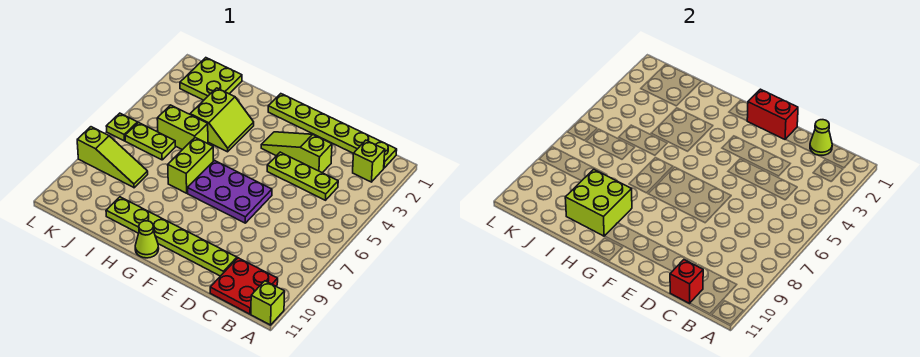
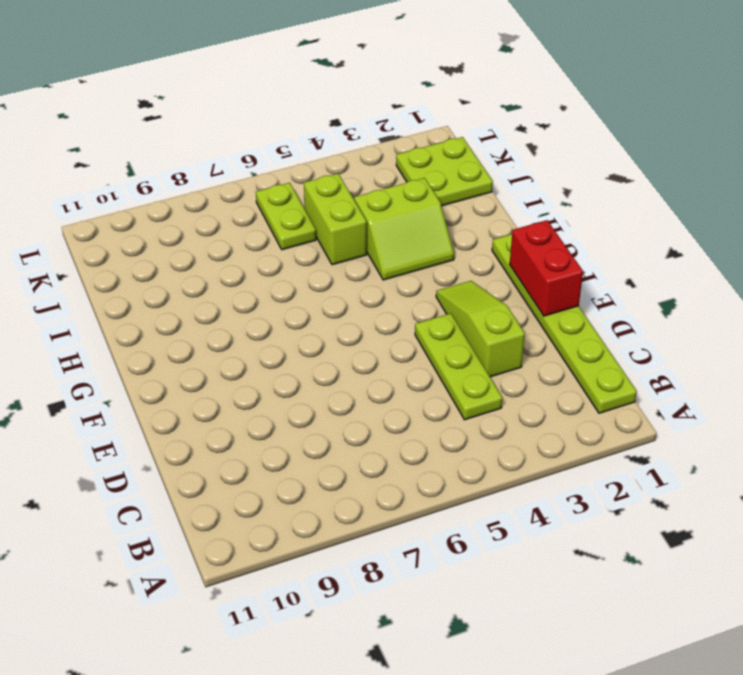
none -> lime 1x1 brick [251,281,285,325]
none -> lime 1x1 brick [353,140,385,182]
none -> red 2x2 plate [210,258,278,314]

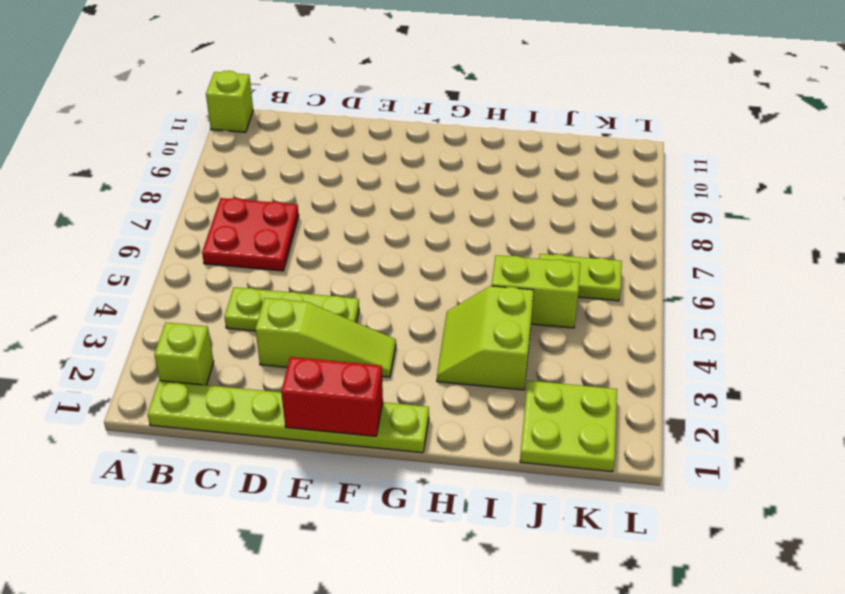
red 2x2 plate [202,198,299,271] -> red 2x2 plate moved to [210,258,278,314]
none -> lime 1x6 plate [106,197,237,276]
none -> purple 2x3 plate [188,161,272,223]
none -> lime 1x1 cone [135,221,159,258]

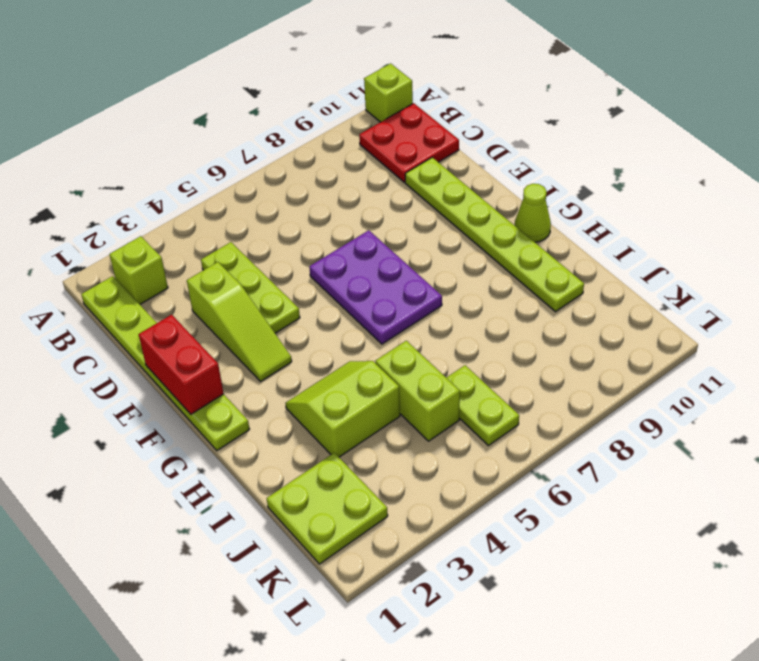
none -> lime 1x2 brick [168,138,213,193]
none -> lime 1x3 slope [77,127,148,188]
none -> lime 1x1 plate [106,113,138,141]

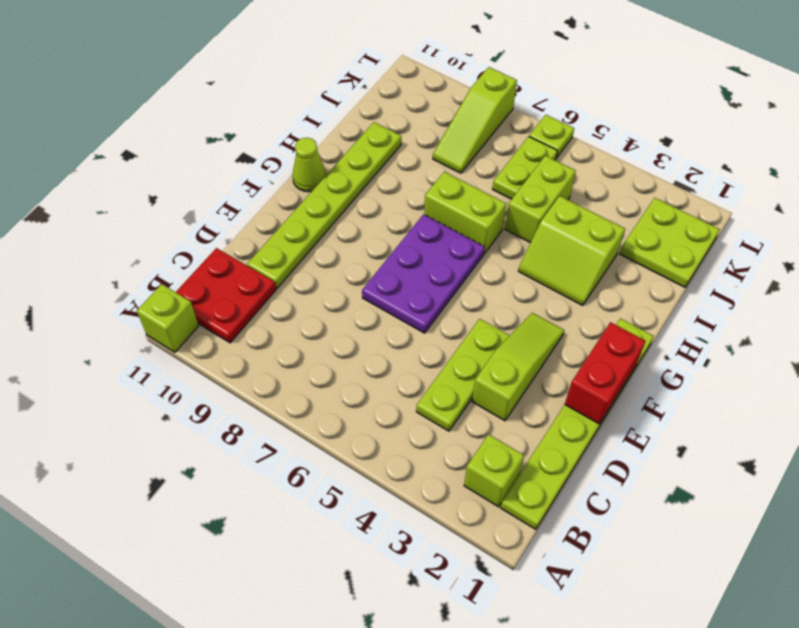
none -> lime 1x1 cone [810,120,832,155]
none -> red 1x1 brick [670,260,703,303]
none -> lime 2x2 brick [565,169,632,236]

